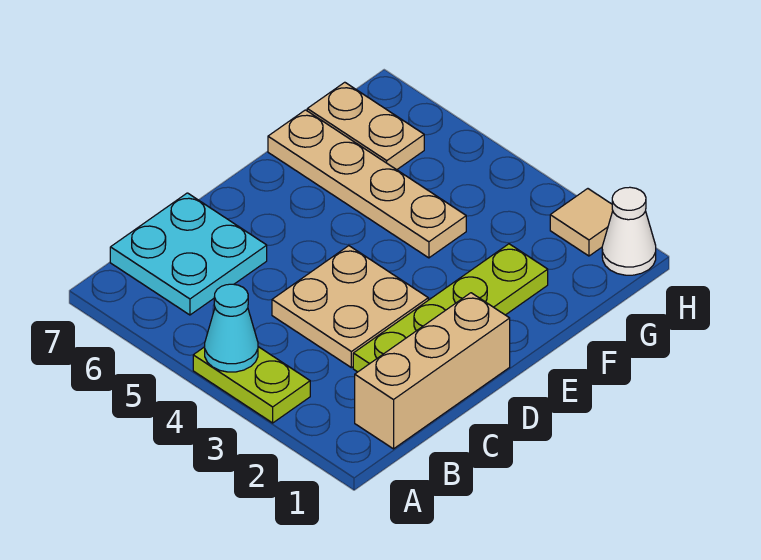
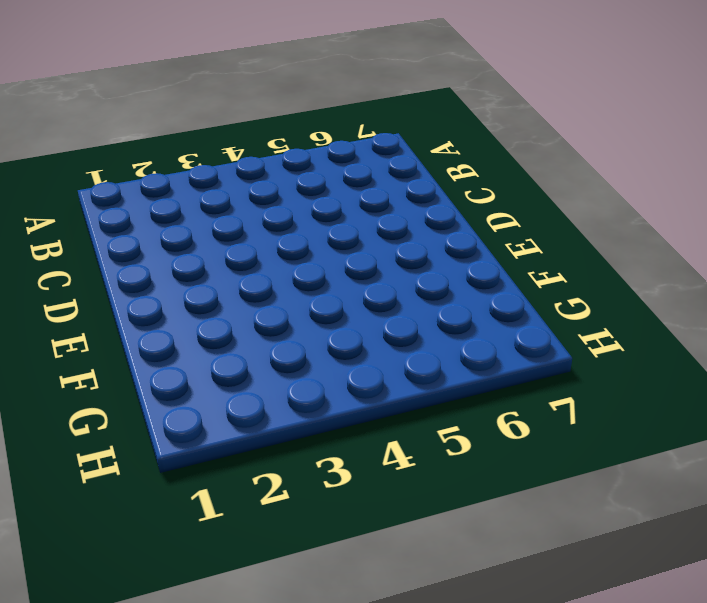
none -> lime 1x2 plate [193,347,310,423]
none -> tan 1x3 brick [355,293,510,449]

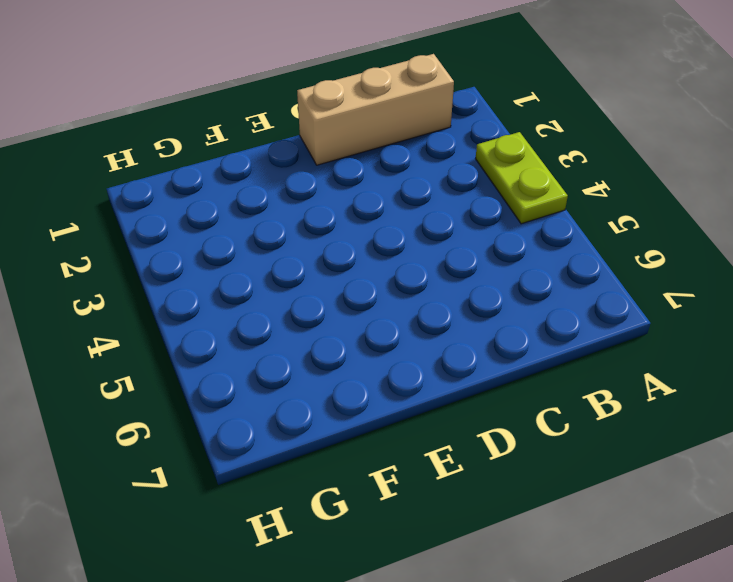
none -> cyan 2x2 plate [110,193,267,315]
none -> lime 1x4 plate [353,244,548,372]

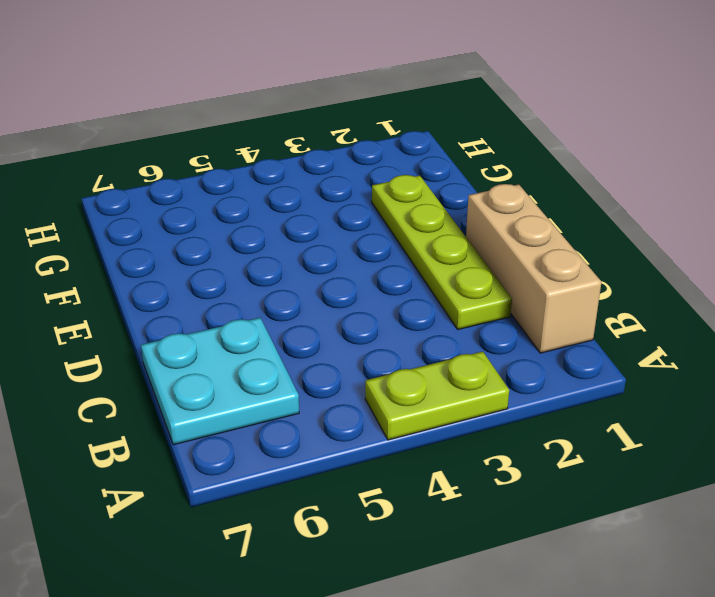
none -> tan 2x2 plate [272,246,428,368]
none -> tan 1x4 plate [268,110,466,258]

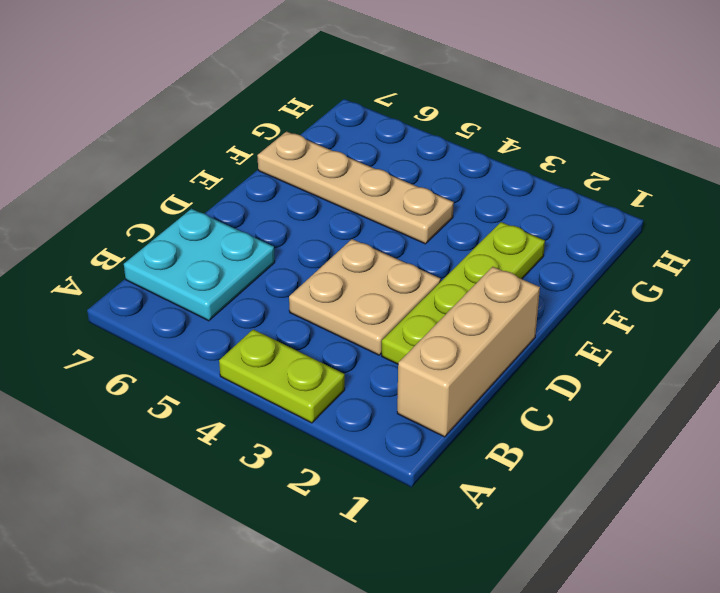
none -> tan 1x2 plate [307,82,424,170]
none -> white 1x1 cone [602,187,656,275]

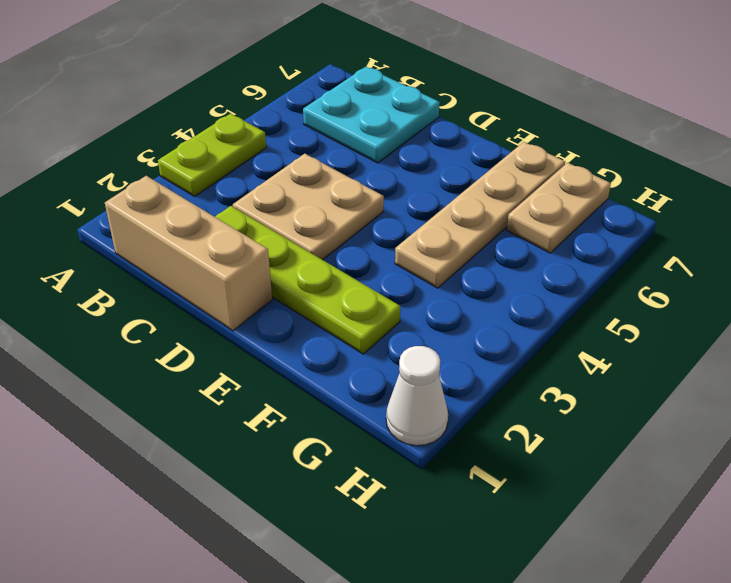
none -> tan 1x1 tile [550,189,613,256]
none -> cyan 1x1 cone [205,284,258,372]

